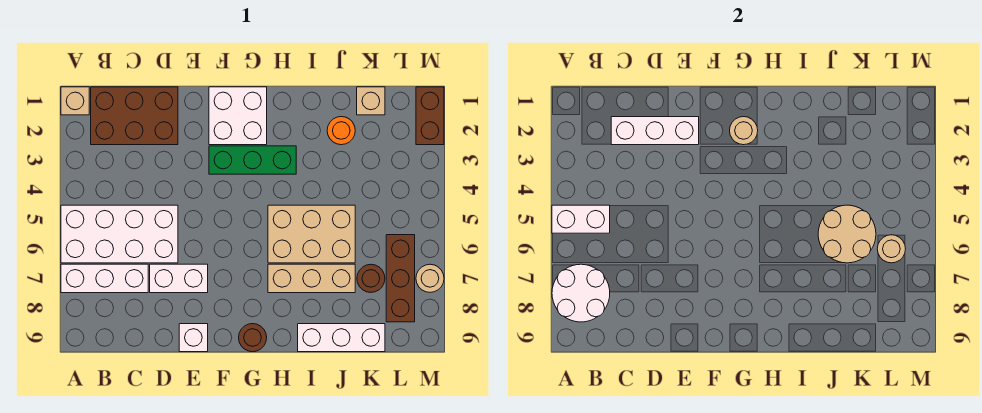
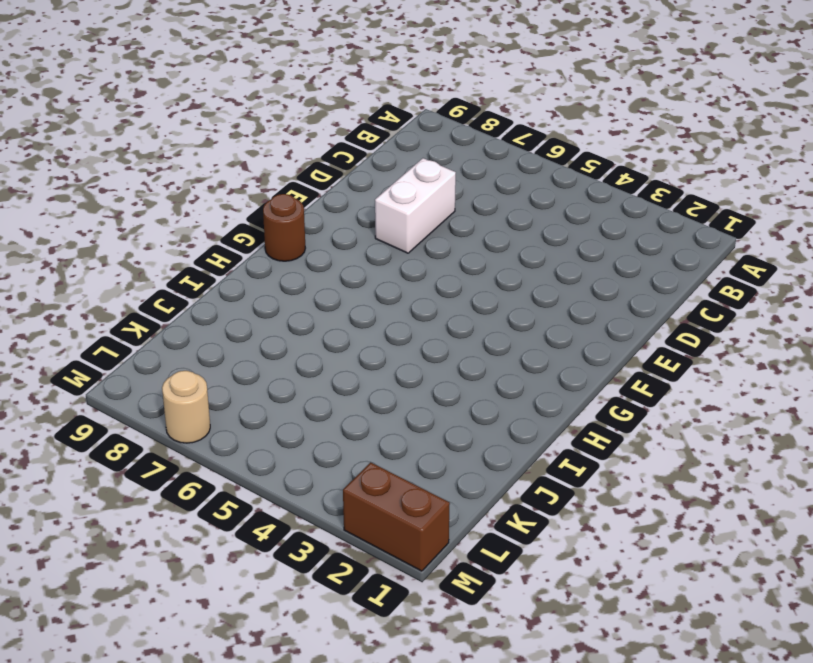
none -> tan 1x1 brick [61,87,89,115]
none -> white 2x4 brick [61,205,178,263]
none -> white 1x3 brick [61,264,148,293]

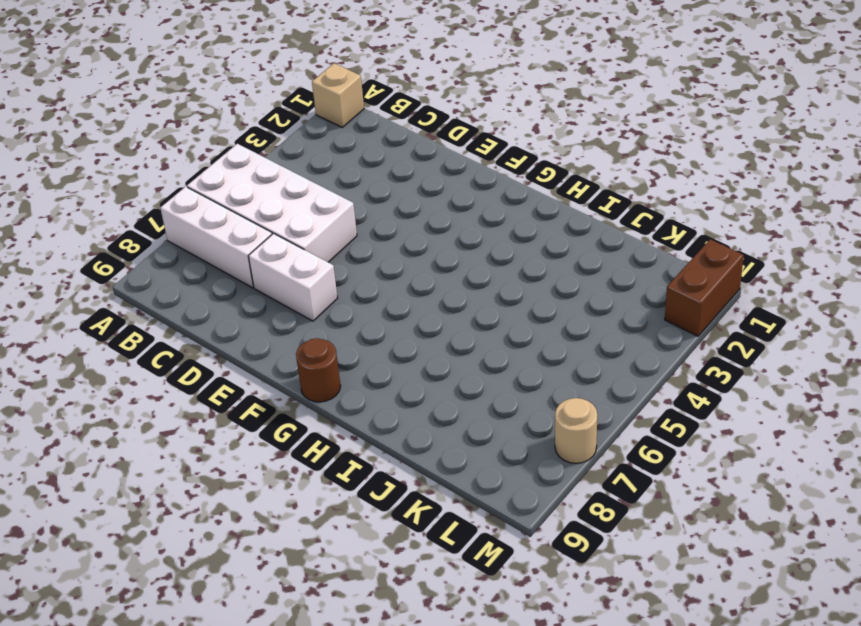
none -> brown 2x3 brick [91,87,178,145]
none -> white 1x1 brick [179,324,208,352]
none -> white 2x2 brick [209,87,267,145]

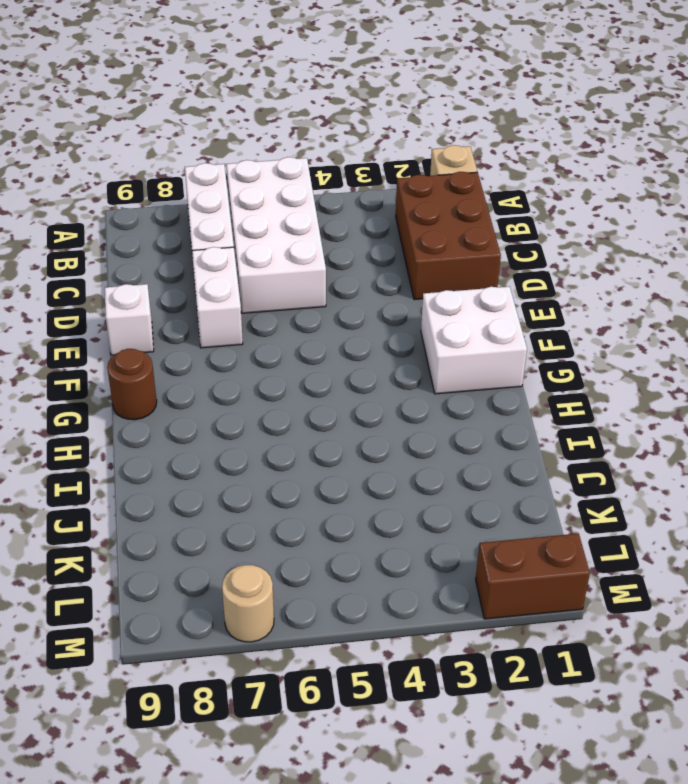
none -> green 1x3 brick [209,146,296,174]
none -> tan 2x3 brick [268,205,355,263]
none -> tan 1x3 brick [268,264,355,293]

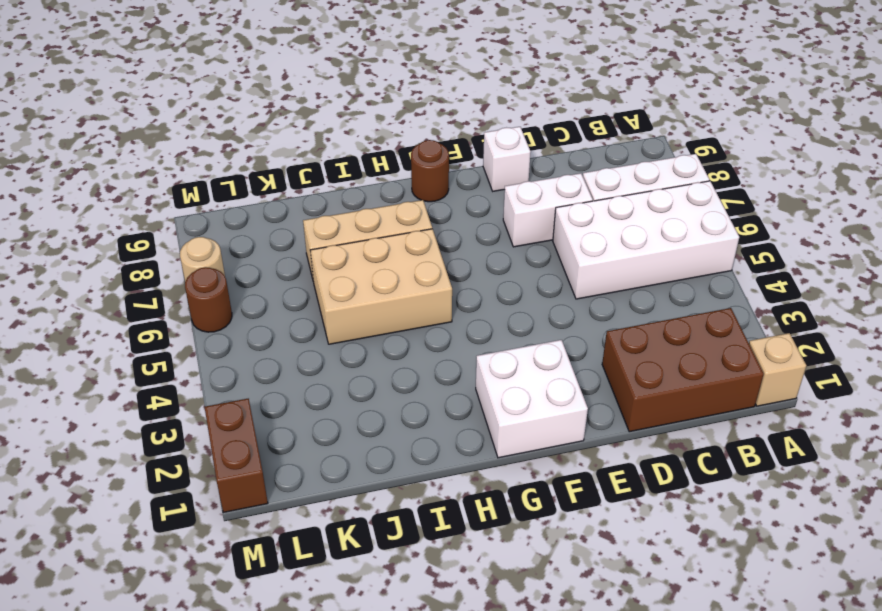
brown 1x1 round brick [185,267,232,332] -> brown 1x1 round brick moved to [357,264,385,292]
none -> green 1x3 brick [209,146,296,174]
none -> white 1x3 brick [298,324,385,352]
none -> orange 1x1 round brick [327,117,355,145]

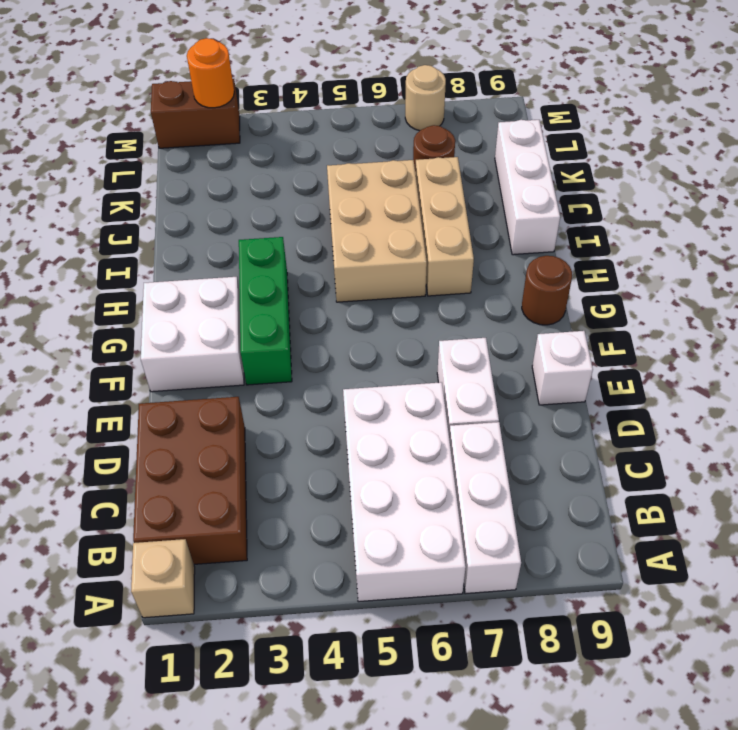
orange 1x1 round brick [187,38,234,108] -> orange 1x1 round brick moved to [327,117,355,145]
none -> tan 1x1 brick [357,87,385,115]
none -> brown 1x3 brick [386,235,415,322]
none -> white 1x2 brick [552,205,610,233]

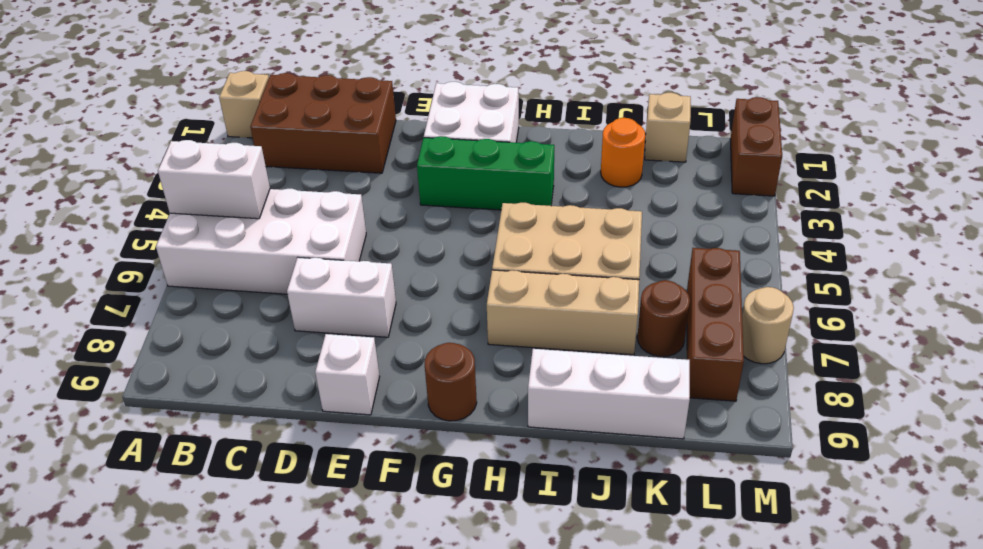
none -> white 1x3 brick [61,264,148,293]
none -> white 2x2 round brick [552,264,610,322]
none -> white 1x3 brick [611,117,699,145]

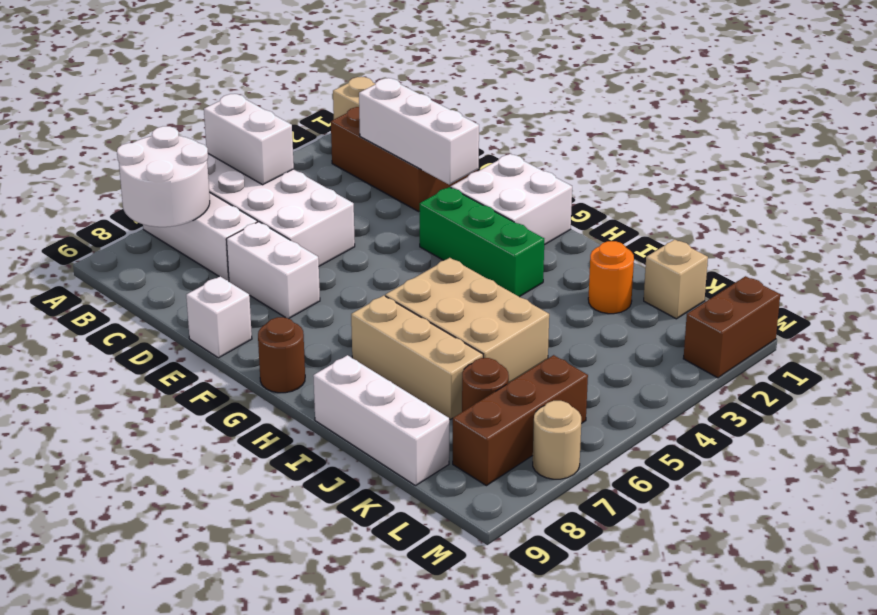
none -> tan 1x1 round brick [730,117,758,145]
none -> tan 2x2 round brick [818,205,876,263]
none -> tan 1x1 round brick [877,235,905,263]

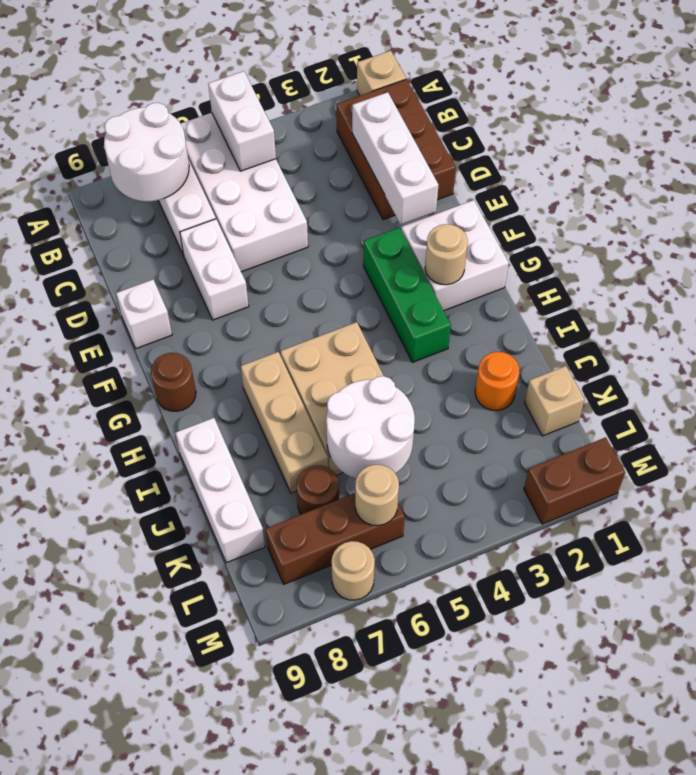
white 2x2 round brick [326,376,415,479] -> tan 2x2 round brick [818,205,876,263]

